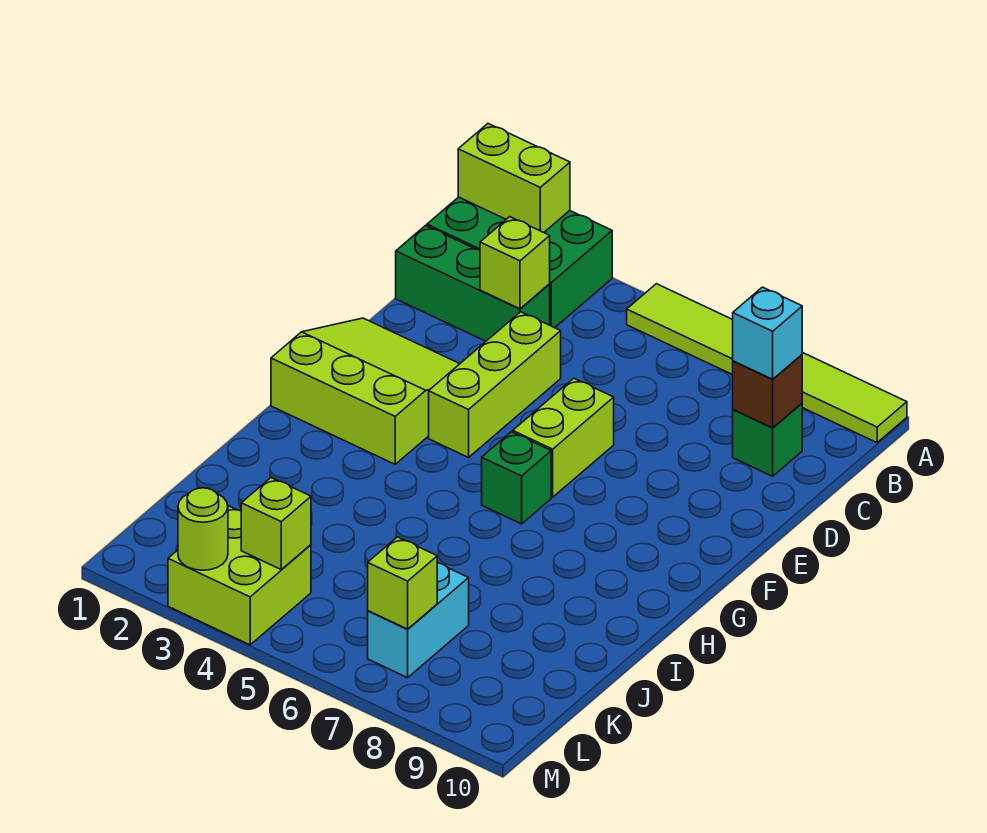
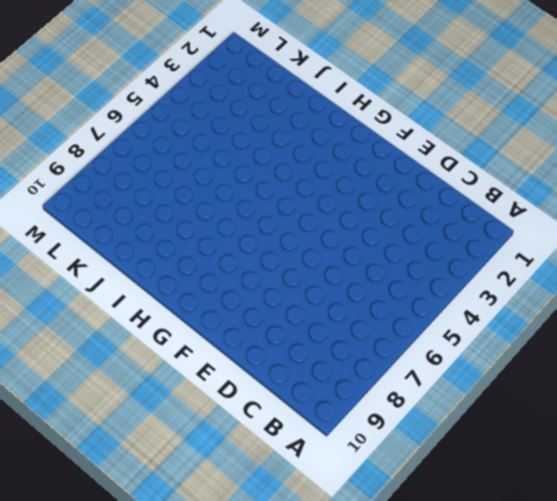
none -> green 2x3 brick [427,197,612,328]
none -> lime 1x6 tile [627,284,907,443]
none -> green 1x3 brick [396,226,550,341]

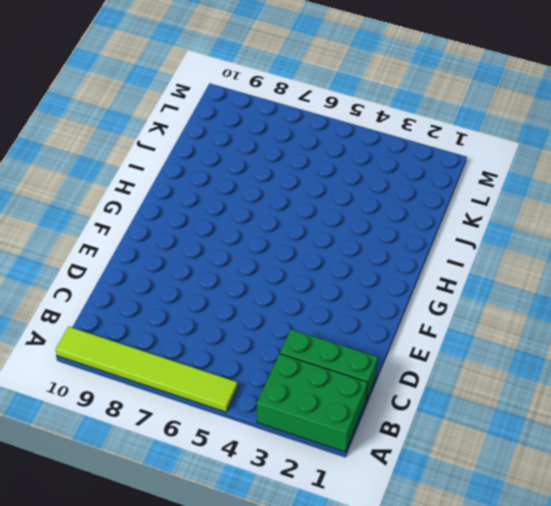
none -> green 1x1 brick [733,403,802,476]
none -> lime 1x3 brick [429,312,561,457]
none -> lime 3x3 slope [271,318,459,464]

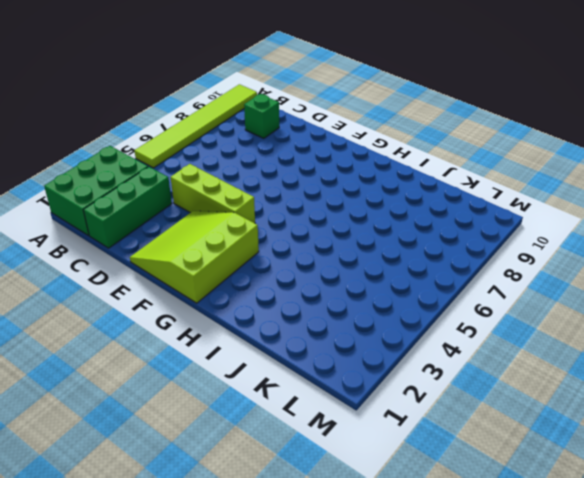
none -> lime 1x2 brick [513,378,614,497]
none -> green 1x1 brick [482,432,551,524]
none -> cyan 1x2 brick [368,563,469,678]

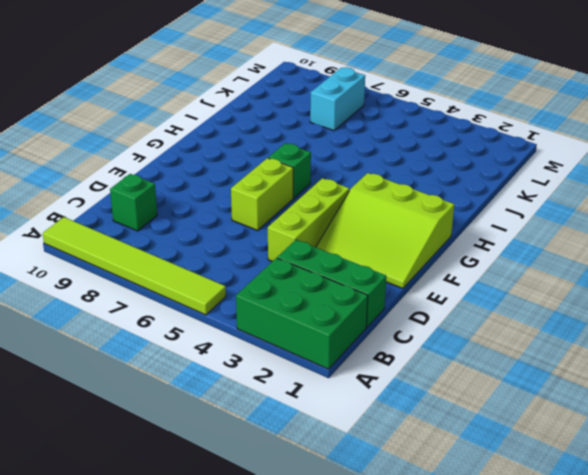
none -> lime 2x2 brick [168,506,311,645]
none -> lime 1x2 brick [458,124,570,232]
none -> lime 1x1 brick [480,217,550,309]

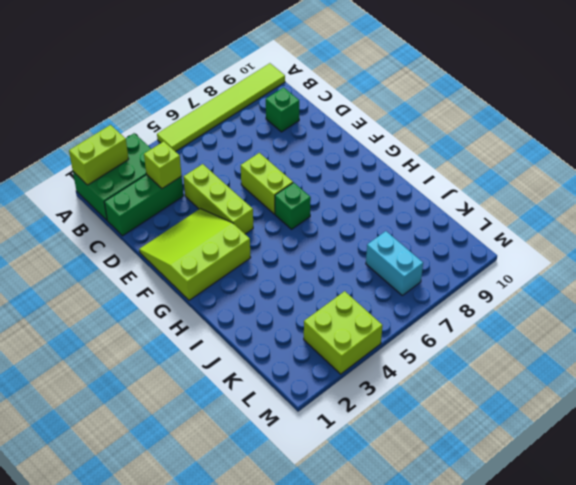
none -> brown 1x1 brick [733,355,802,428]
none -> lime 1x1 brick [241,478,311,569]
none -> lime 1x1 brick [368,537,437,629]

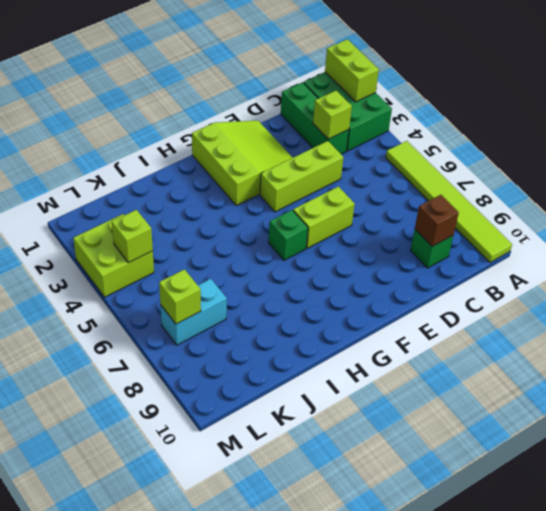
none -> lime 1x1 round brick [178,488,228,570]
none -> cyan 1x1 brick [733,287,802,379]

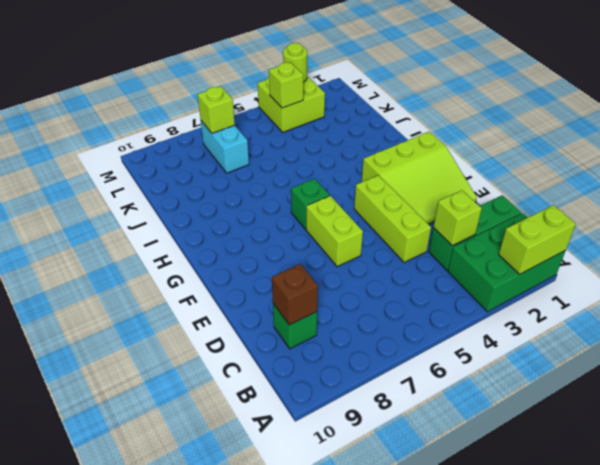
none -> lime 1x6 tile [627,284,907,443]
none -> cyan 1x1 brick [733,287,802,379]

